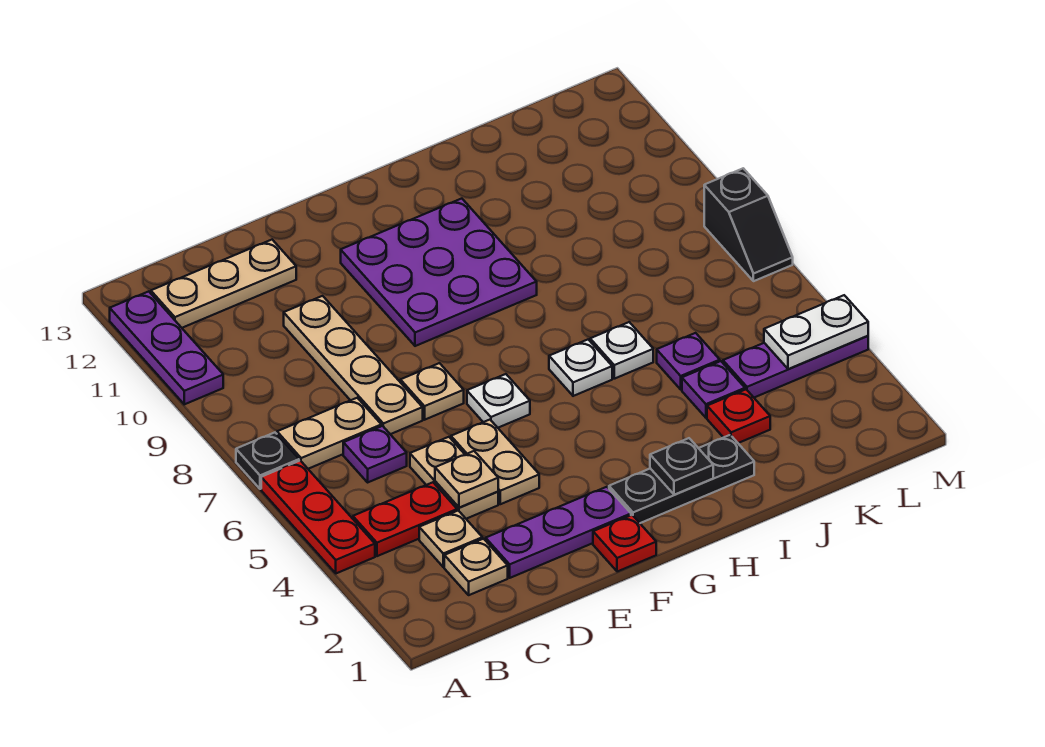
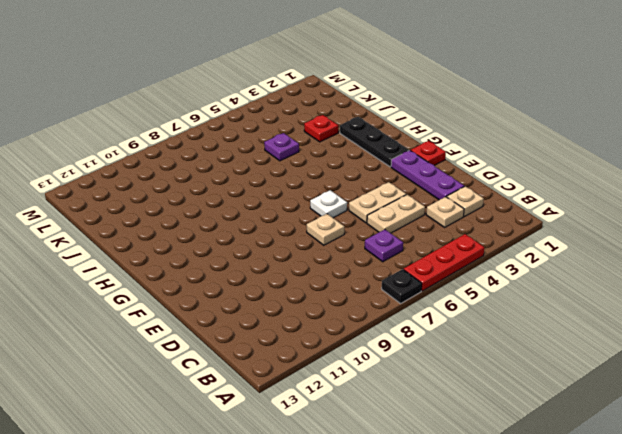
none -> purple 1x3 plate [110,291,223,404]
none -> red 1x2 plate [353,482,457,556]
none -> tan 1x2 plate [277,398,381,469]

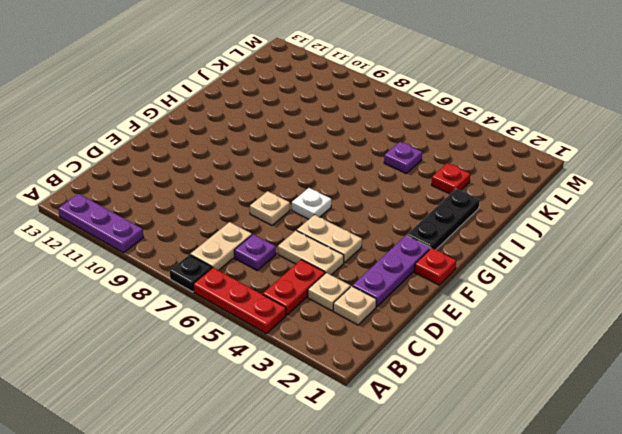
none -> tan 1x3 plate [151,240,296,328]
none -> tan 1x4 plate [284,296,423,434]
none -> purple 3x3 plate [341,199,537,346]

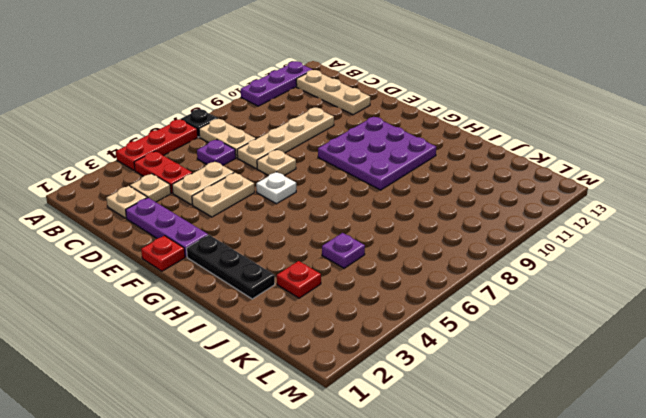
none -> white 1x1 plate [549,340,612,396]
none -> white 1x1 plate [590,322,653,379]
none -> purple 1x1 plate [682,361,745,418]

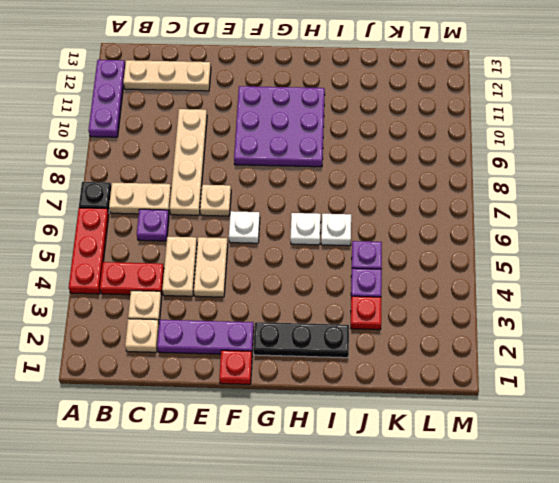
none -> purple 1x3 plate [723,336,868,397]
none -> black 1x2 slope [704,168,793,281]
none -> tan 1x1 plate [435,451,498,508]

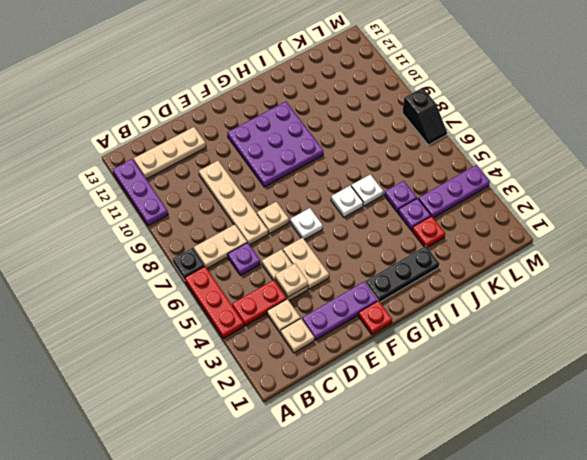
none -> black 1x1 plate [650,438,713,495]
none -> white 1x2 plate [764,295,868,369]

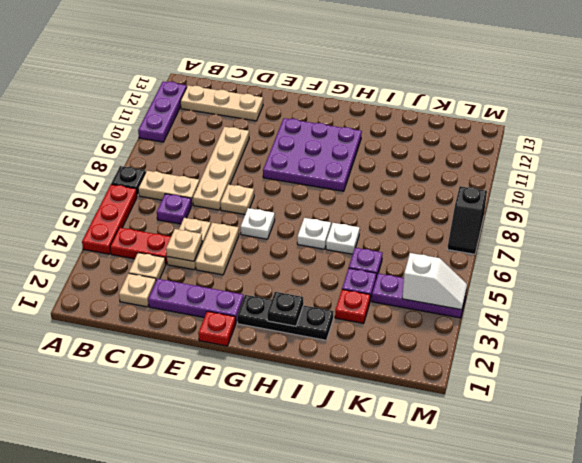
white 1x2 slope [402,253,467,310] -> white 1x2 plate [764,295,868,369]

